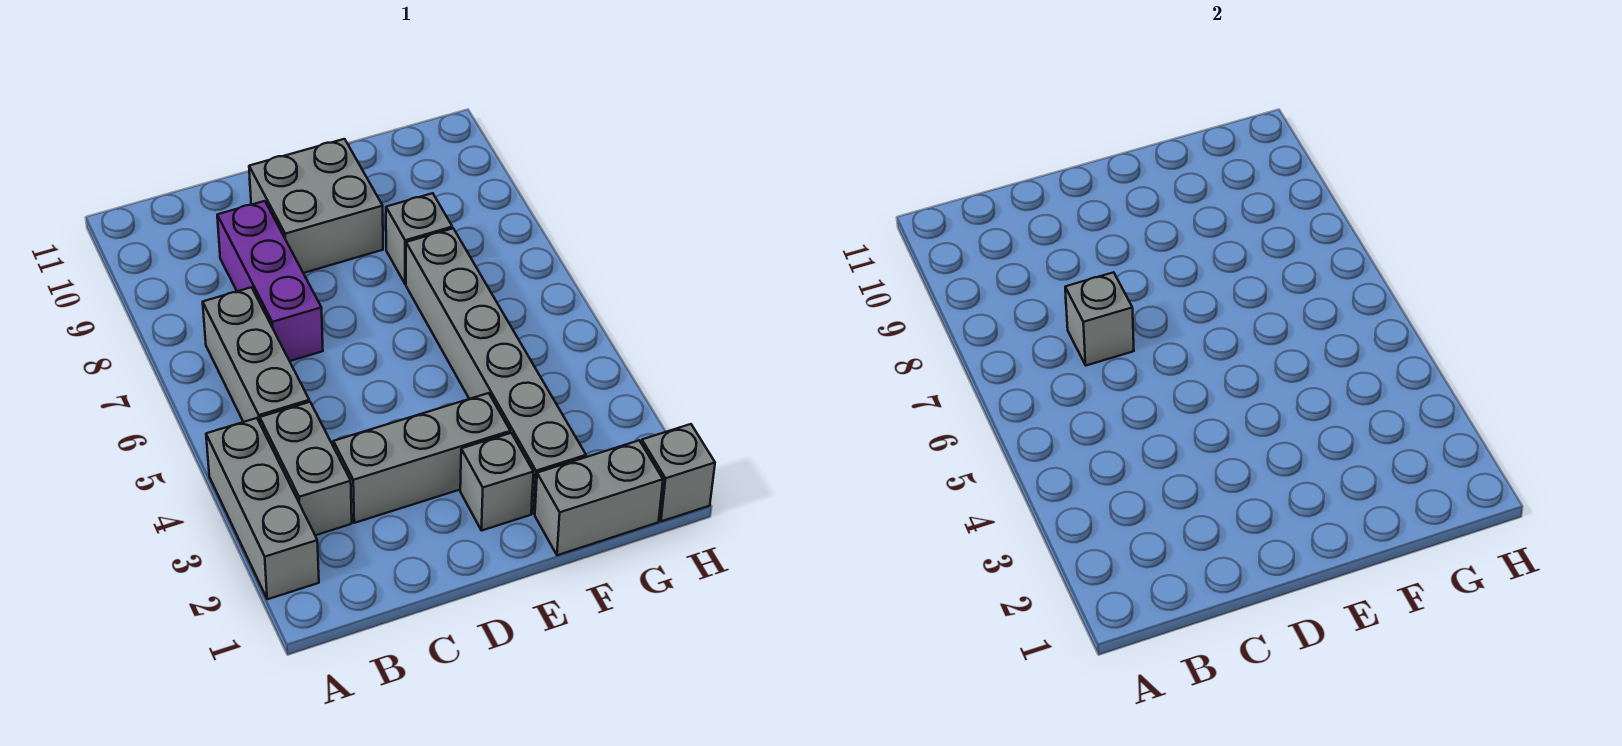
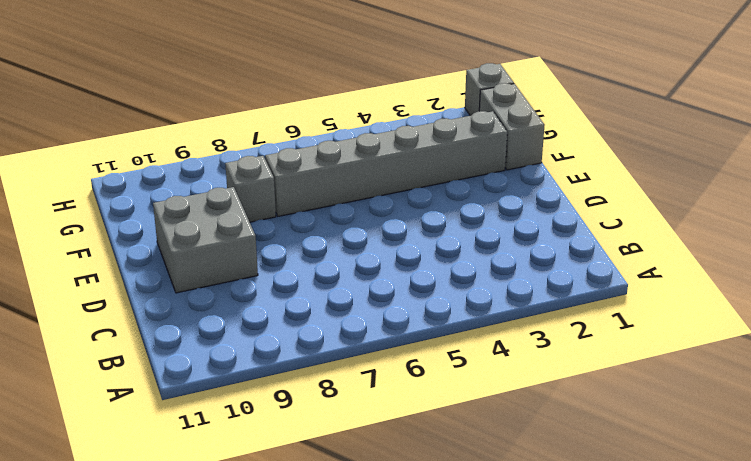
none -> grey 1x3 brick [206,418,319,599]
none -> grey 1x2 brick [260,402,352,535]
none -> grey 1x3 brick [203,287,309,423]

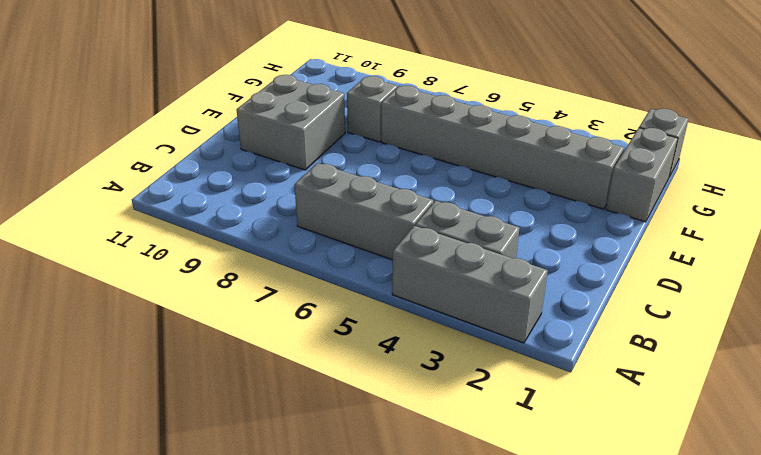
none -> grey 1x3 brick [333,393,510,523]
none -> purple 1x3 brick [217,201,323,361]
none -> grey 1x1 brick [460,433,533,531]

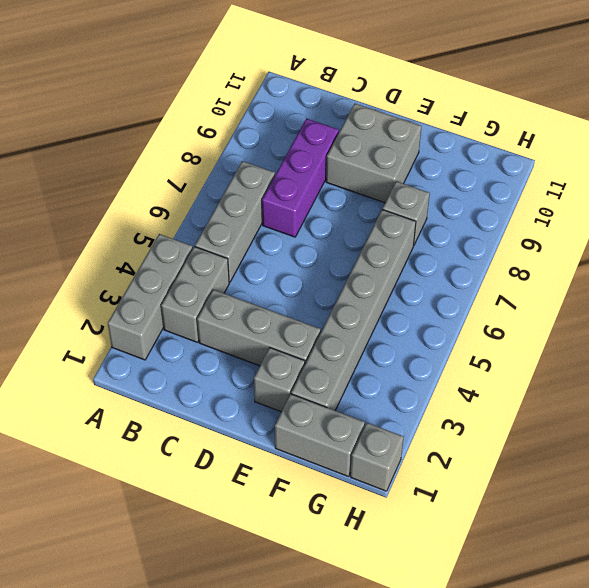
none -> grey 1x1 brick [1065,272,1134,365]

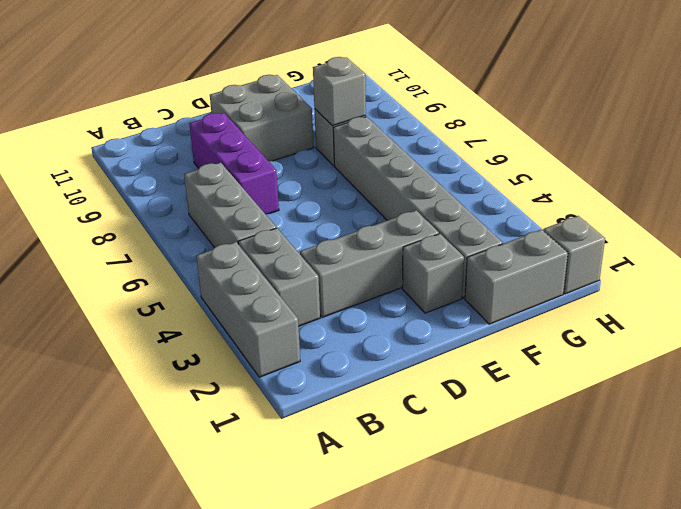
grey 1x1 brick [313,57,366,126] -> grey 1x1 brick moved to [1065,272,1134,365]

